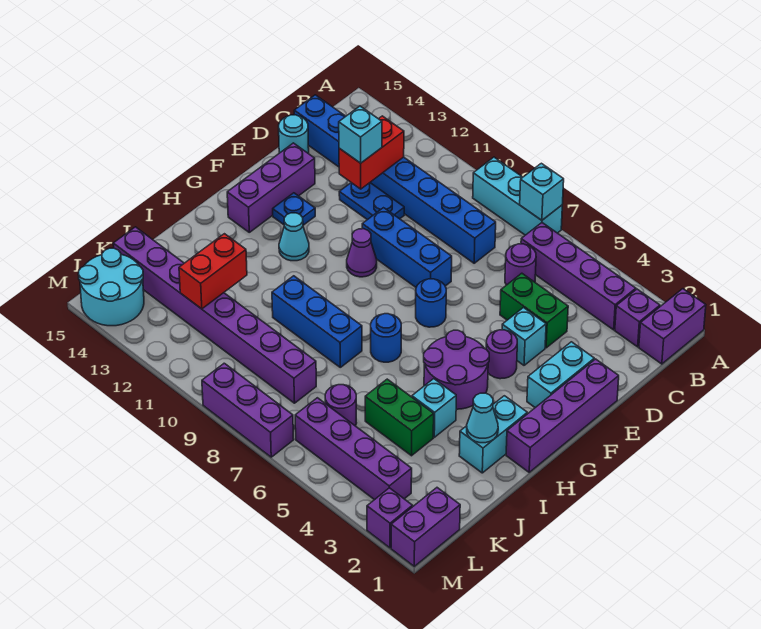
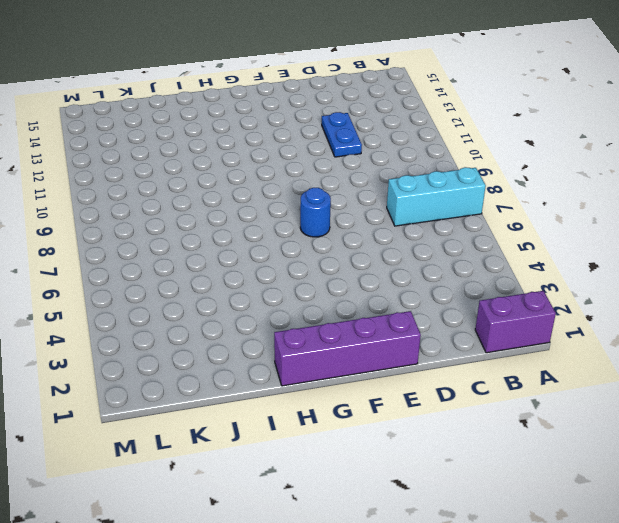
cyan 1x3 brick [387,167,486,226] -> cyan 1x3 brick turned to [473,157,562,235]
none -> purple 1x1 brick [615,289,660,347]
none -> purple 1x4 brick [521,223,636,330]
none -> purple 1x1 round brick [505,244,536,285]
none -> blue 1x8 brick [294,95,496,263]

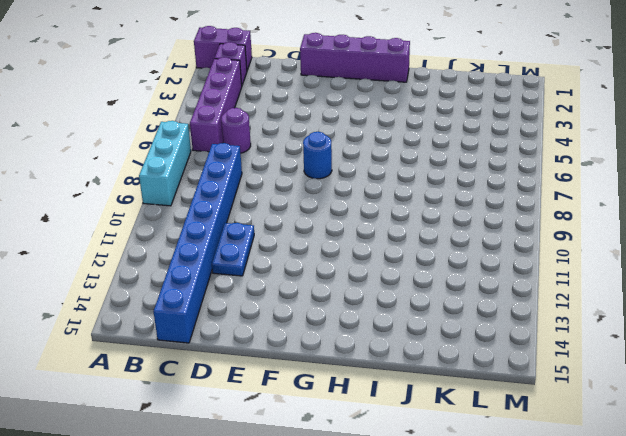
none -> green 1x2 brick [500,273,568,348]
none -> cyan 1x1 round brick [279,115,309,153]
none -> cyan 1x2 brick [527,342,594,408]
none -> cyan 1x1 brick [502,308,546,365]

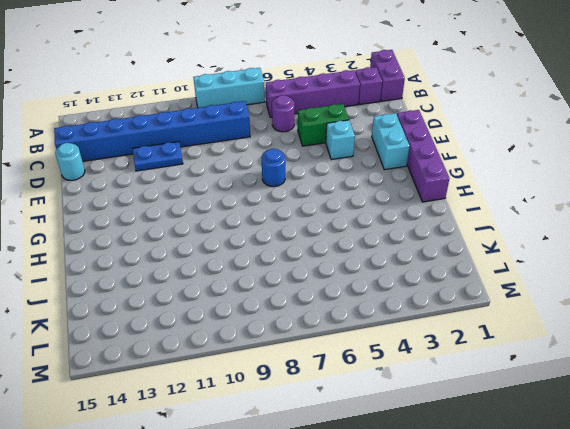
none -> blue 1x3 brick [362,208,452,287]
none -> purple 1x3 brick [227,143,315,232]
none -> purple 1x1 round brick [486,330,517,379]
none -> purple 1x1 cone [347,229,377,277]

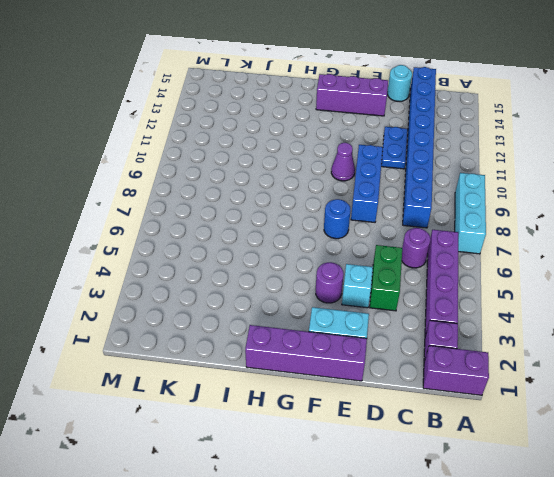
none -> blue 1x1 plate [273,193,315,225]
none -> purple 2x2 round brick [424,330,489,409]
none -> cyan 1x1 cone [279,213,309,261]
none -> cyan 1x2 brick [459,396,527,473]

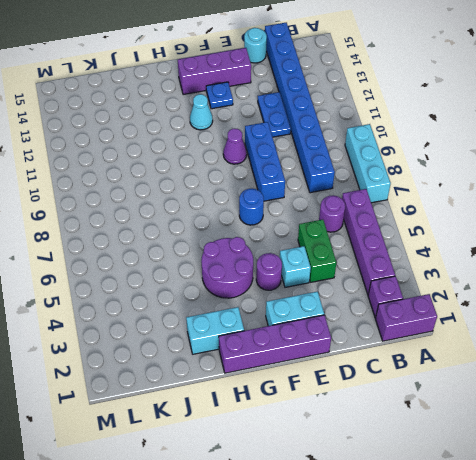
none -> blue 1x1 round brick [371,314,401,362]
none -> cyan 1x1 brick [412,379,456,437]
none -> blue 1x3 brick [272,276,362,367]
none -> green 1x2 brick [365,379,434,456]

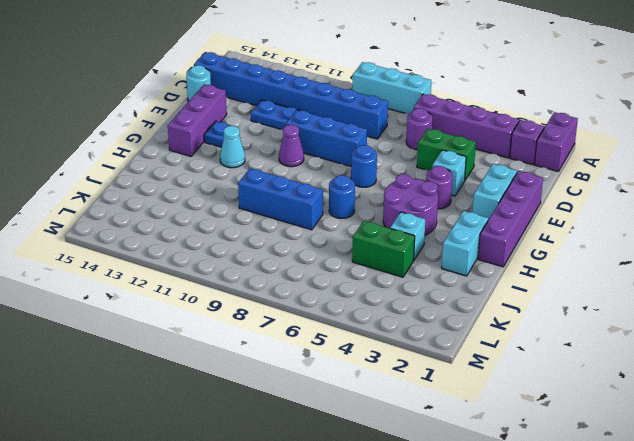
none -> purple 1x1 round brick [325,385,356,426]
none -> purple 1x8 brick [113,227,316,403]
none -> purple 1x2 brick [391,488,460,566]
none -> purple 1x4 brick [295,398,412,500]

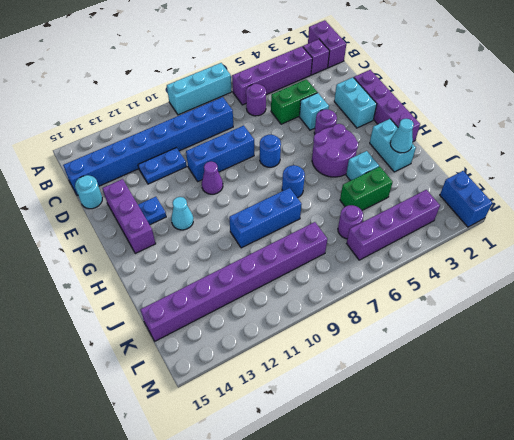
blue 1x2 brick [440,171,492,227] -> purple 1x2 brick [391,488,460,566]
none -> cyan 2x2 round brick [78,248,144,326]
none -> purple 1x1 brick [367,488,413,548]
none -> purple 1x3 brick [202,363,294,457]
none -> cyan 1x1 brick [520,163,564,220]

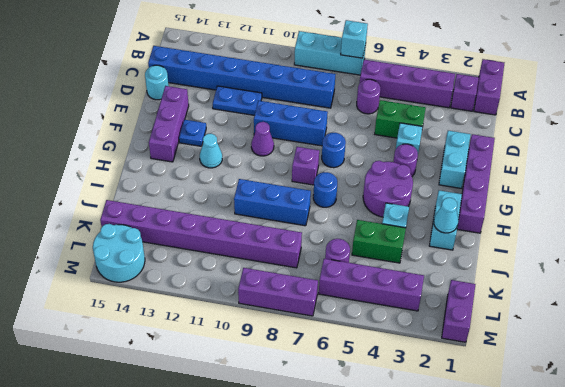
purple 1x1 brick [292,147,319,185] -> purple 1x1 brick moved to [367,488,413,548]
none -> red 1x2 brick [339,116,404,189]
none -> red 1x2 brick [179,234,247,309]
none -> cyan 1x1 brick [339,106,382,163]

